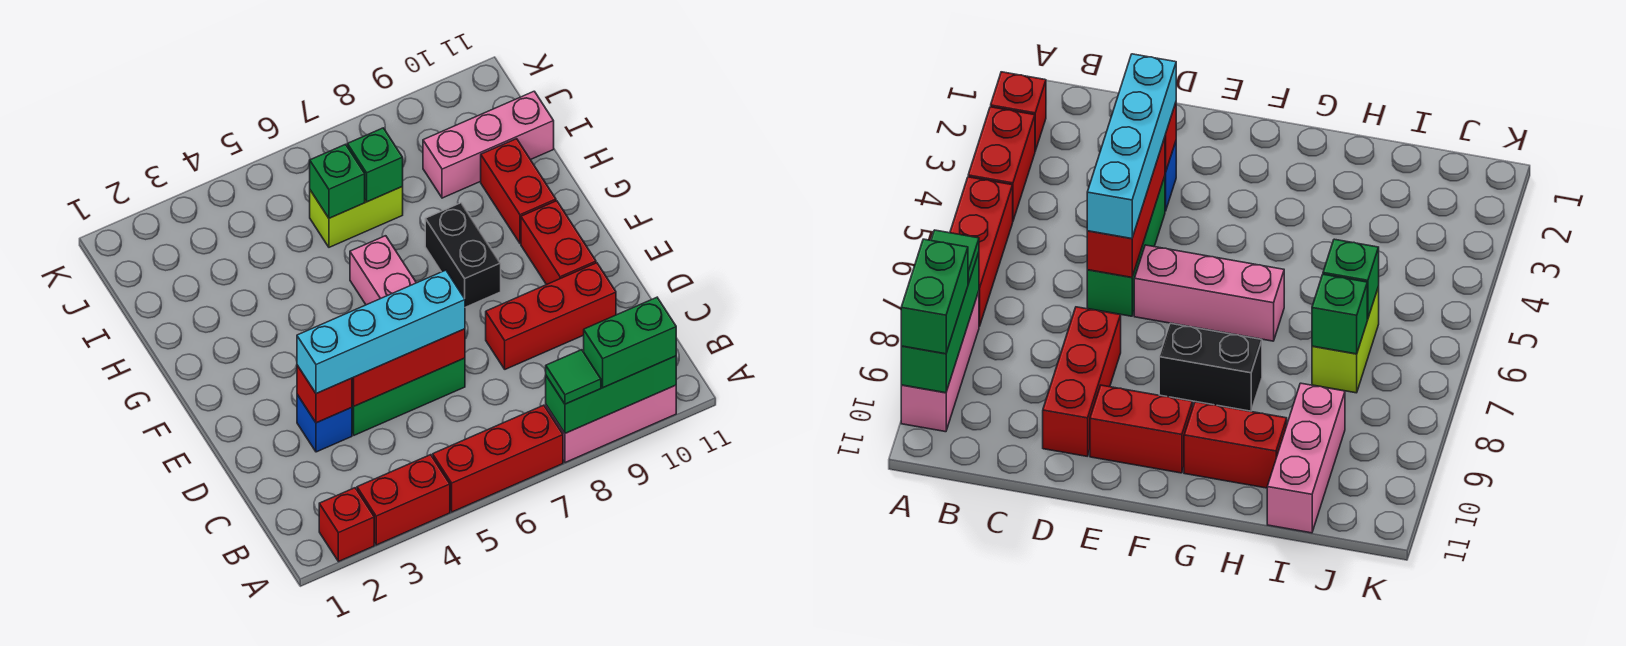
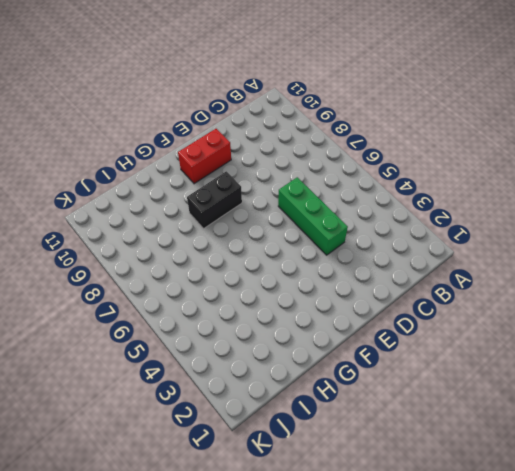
none -> red 1x1 brick [319,488,374,562]
none -> red 1x2 brick [357,455,450,545]
none -> red 1x3 brick [433,405,563,512]

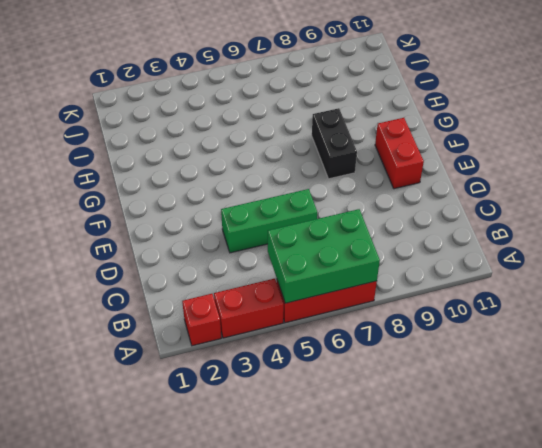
green 2x3 brick [268,209,380,303] -> none
none -> pink 1x3 brick [546,385,676,463]
none -> blue 1x1 brick [297,395,352,452]
none -> red 1x3 brick [486,263,616,369]

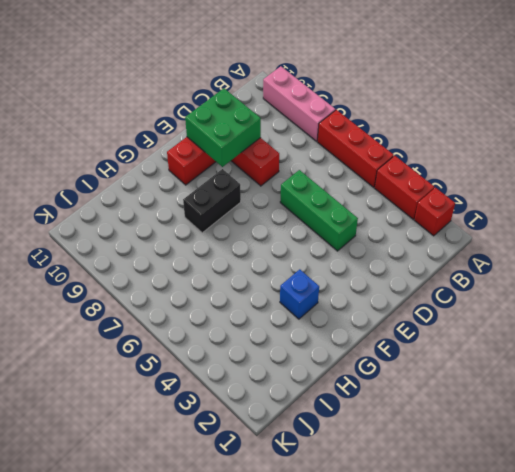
green 2x2 brick [185,88,261,167] -> none
blue 1x1 brick [280,269,319,319] -> blue 1x1 brick moved to [297,395,352,452]
none -> pink 1x3 brick [350,236,416,305]
none -> red 1x2 brick [481,139,556,244]
none -> lime 1x2 brick [310,187,403,247]

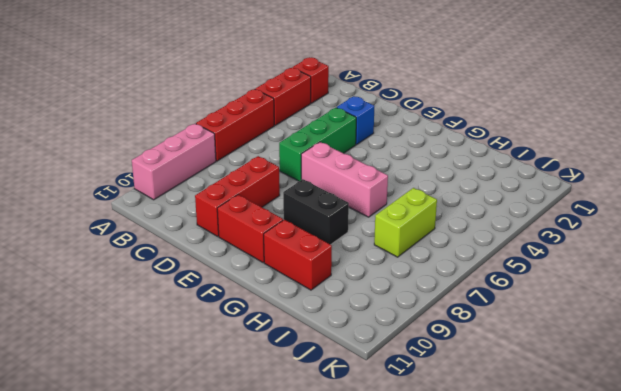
none -> pink 1x3 brick [423,91,554,198]
none -> green 1x3 brick [546,356,676,433]
none -> red 1x1 brick [297,365,352,423]

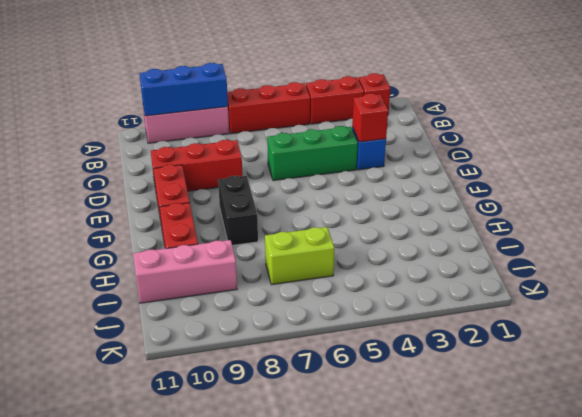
blue 1x3 brick [139,63,228,116] -> green 1x3 brick [546,356,676,433]
none -> pink 1x3 brick [350,236,416,305]
none -> red 1x3 brick [352,329,465,406]
none -> green 1x1 brick [310,144,365,218]

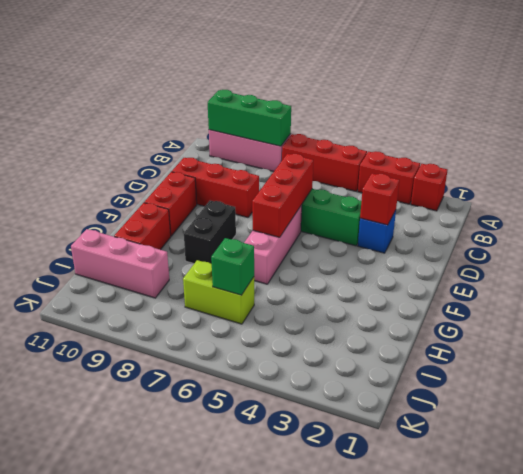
red 1x3 brick [252,154,313,237] -> red 1x3 brick turned to [352,329,465,406]
none -> green 1x1 brick [348,128,403,202]
none -> green 1x1 tile [546,350,601,404]
none -> green 1x2 brick [584,297,676,388]

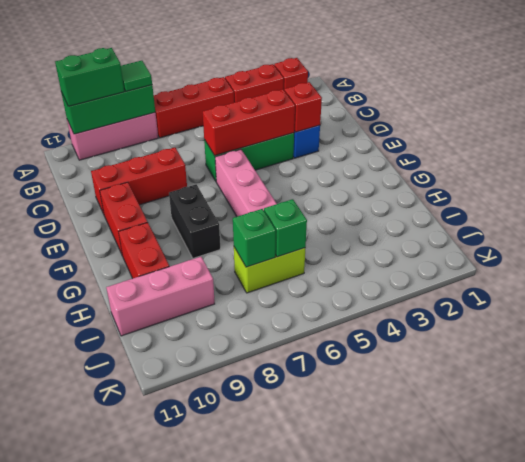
none -> cyan 1x4 brick [297,270,465,394]

